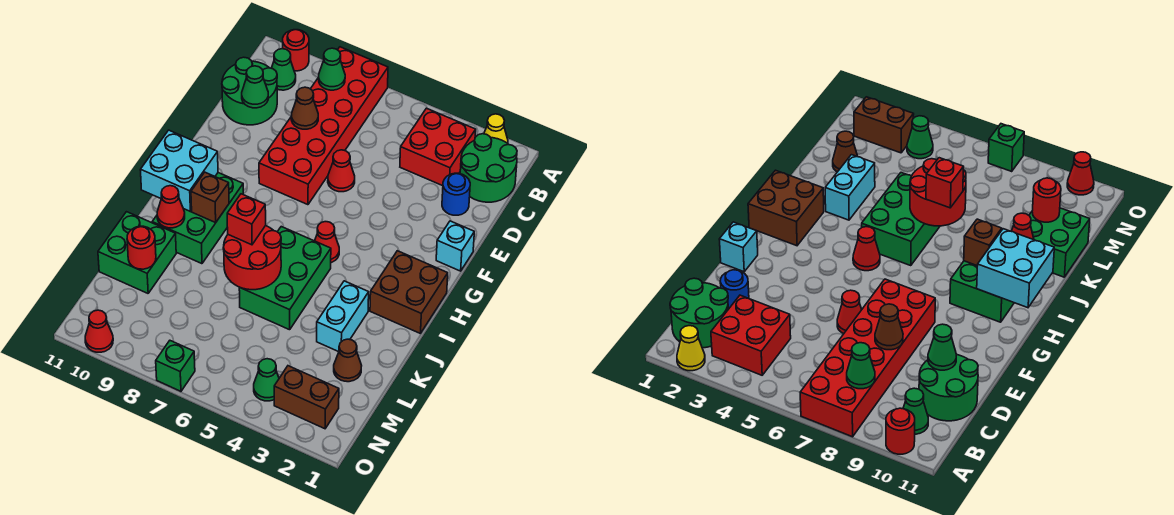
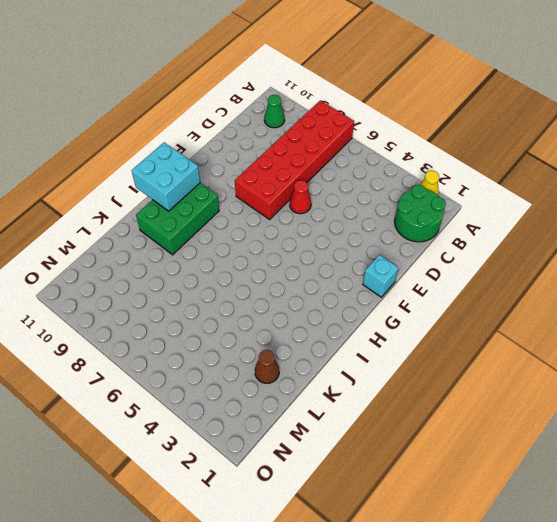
none -> red 1x1 round brick [283,30,309,71]
none -> red 2x2 brick [400,108,476,186]
none -> green 2x2 round brick [222,57,277,125]
none -> blue 1x1 round brick [442,173,470,215]

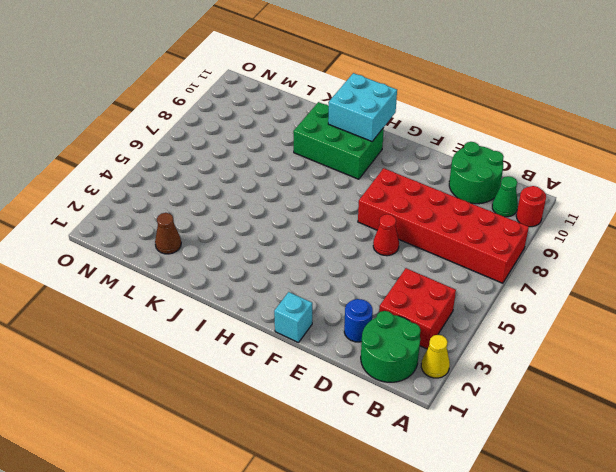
none -> brown 2x2 brick [370,251,448,334]
none -> red 1x1 cone [315,222,339,263]
none -> green 2x3 brick [239,227,331,330]
none -> cyan 1x2 brick [317,281,369,352]

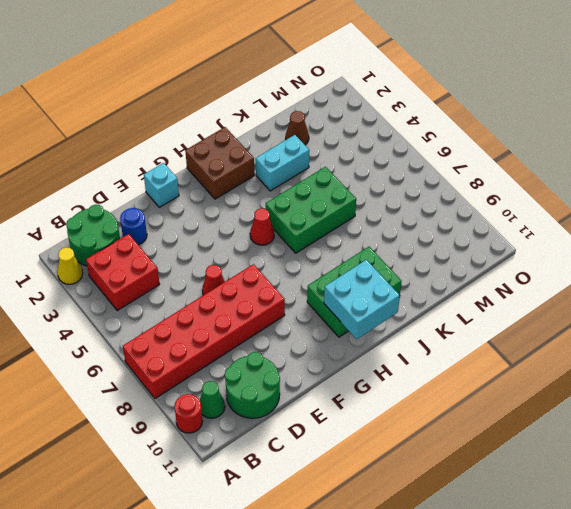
none -> green 2x2 brick [98,212,176,293]
none -> brown 1x2 brick [274,366,339,429]
none -> green 1x1 cone [254,359,279,401]
none -> green 1x1 brick [156,341,195,391]

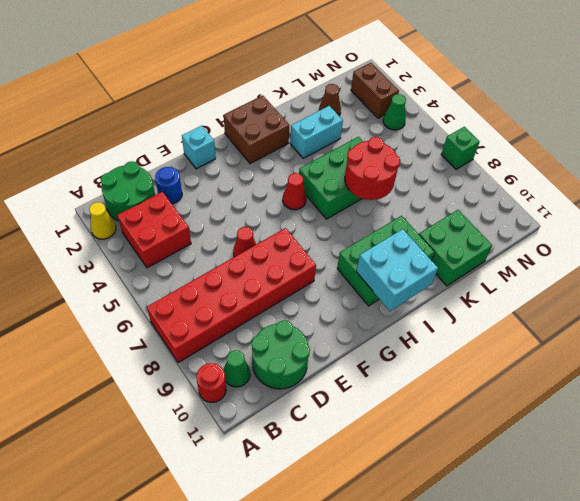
none -> red 1x1 cone [85,310,113,352]
none -> green 1x1 cone [319,48,345,90]
none -> brown 1x1 cone [291,87,318,129]
none -> green 1x1 cone [242,66,268,108]

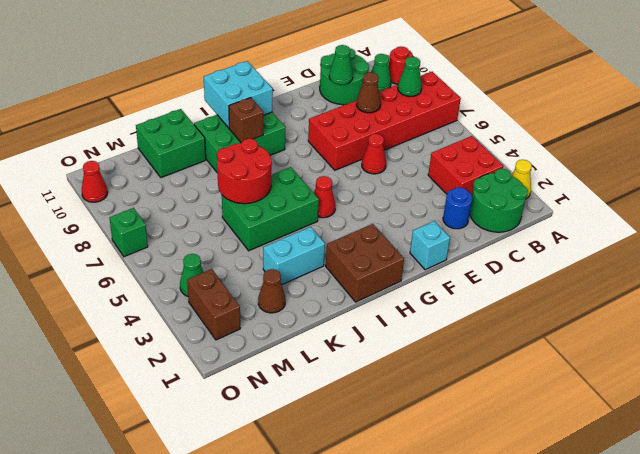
none -> red 1x1 cone [157,186,185,228]
none -> red 1x1 round brick [127,226,156,269]
none -> red 1x1 brick [227,194,266,245]

